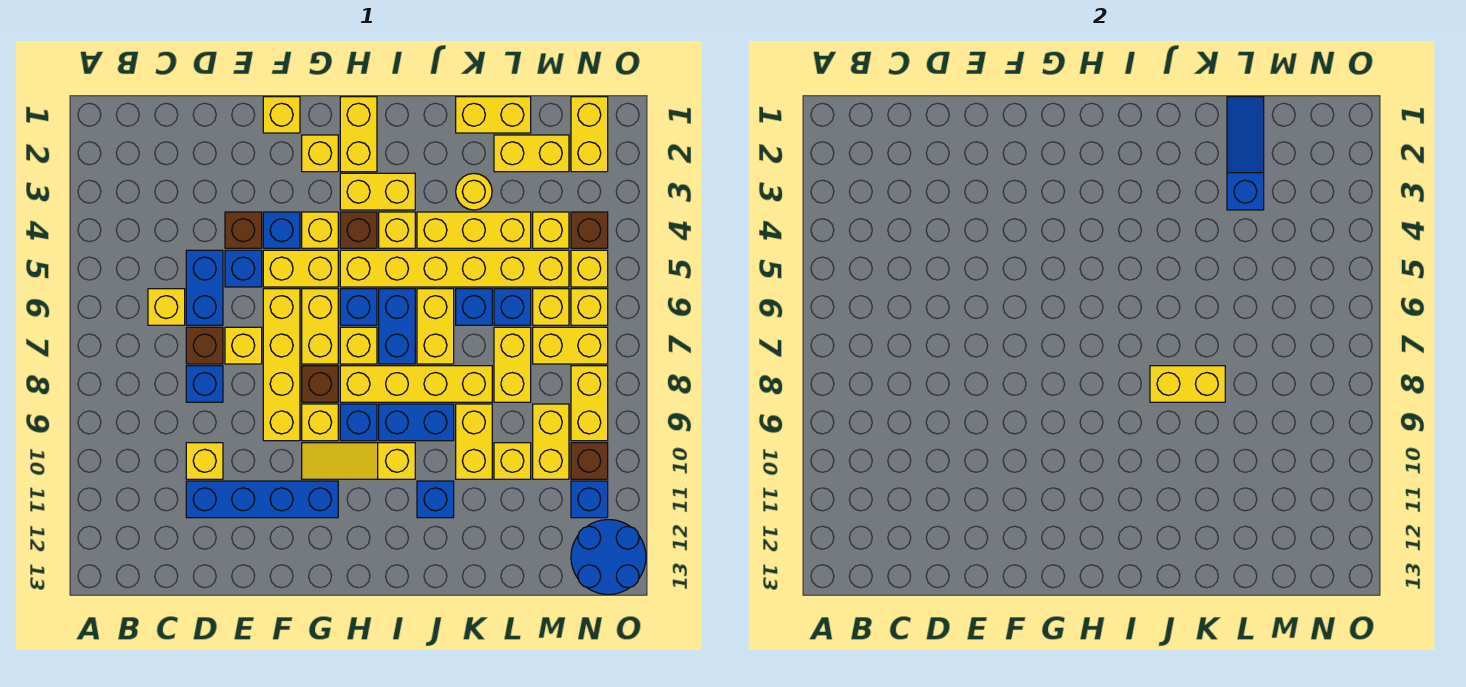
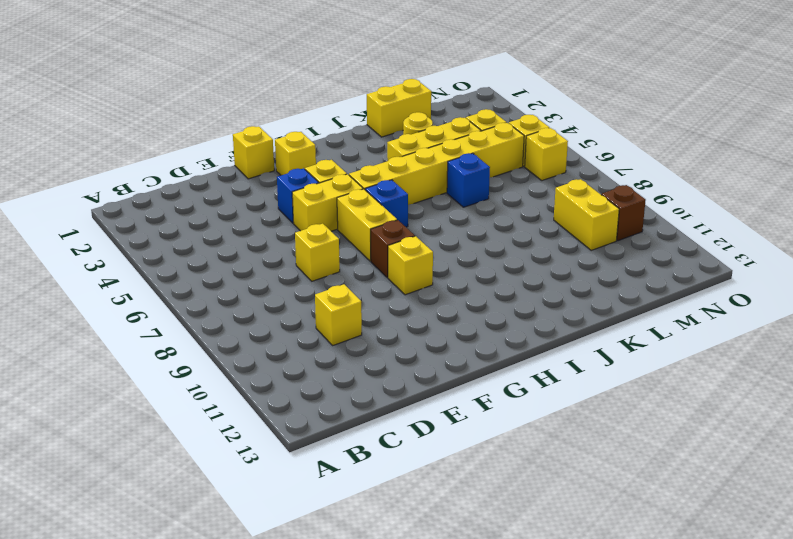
none -> yellow 1x1 brick [148,289,185,325]
none -> blue 1x2 brick [186,250,223,325]
none -> brown 1x1 brick [186,327,223,364]
none -> blue 1x1 brick [186,366,223,402]

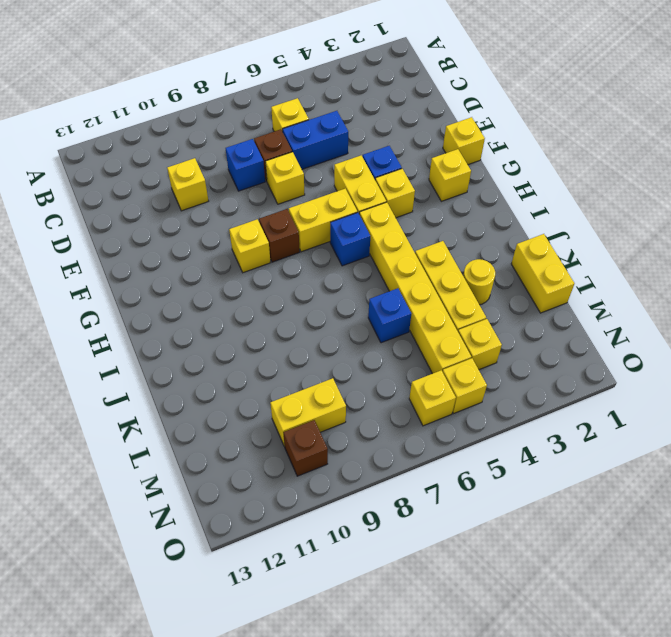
none -> blue 1x4 brick [186,481,338,518]
none -> brown 1x1 brick [225,212,262,248]
none -> blue 1x1 brick [225,250,262,287]
none -> yellow 1x4 brick [263,289,300,441]

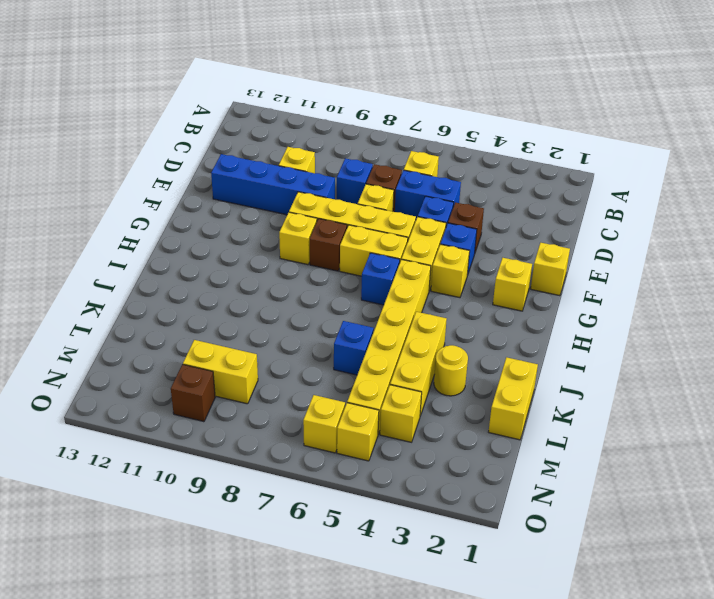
blue 1x4 brick [211,154,335,215] -> blue 1x4 brick turned to [186,481,338,518]
none -> yellow 1x3 slope [302,443,415,479]
none -> yellow 1x2 brick [340,97,377,172]
none -> yellow 1x2 brick [340,173,415,210]
none -> brown 1x1 brick [340,212,377,248]

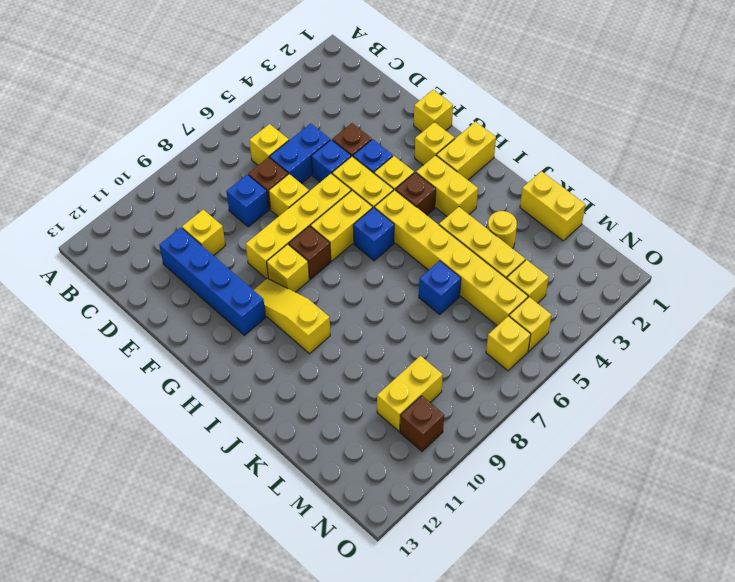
none -> yellow 1x1 brick [340,327,377,364]
none -> yellow 1x4 brick [340,366,492,402]
none -> blue 1x1 brick [340,404,377,441]
none -> yellow 1x1 brick [379,212,415,248]

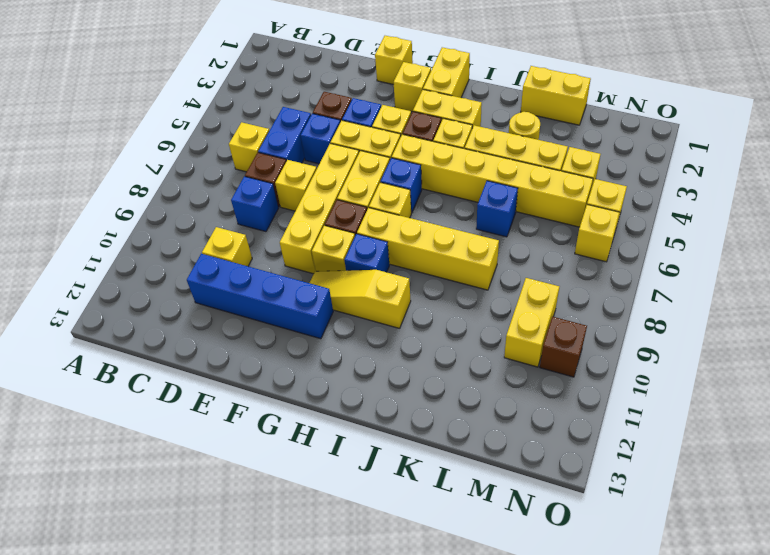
none -> blue 1x2 brick [379,289,415,364]
none -> blue 1x2 brick [379,404,454,441]
none -> yellow 1x2 brick [417,289,454,364]
none -> blue 1x1 brick [417,481,454,518]

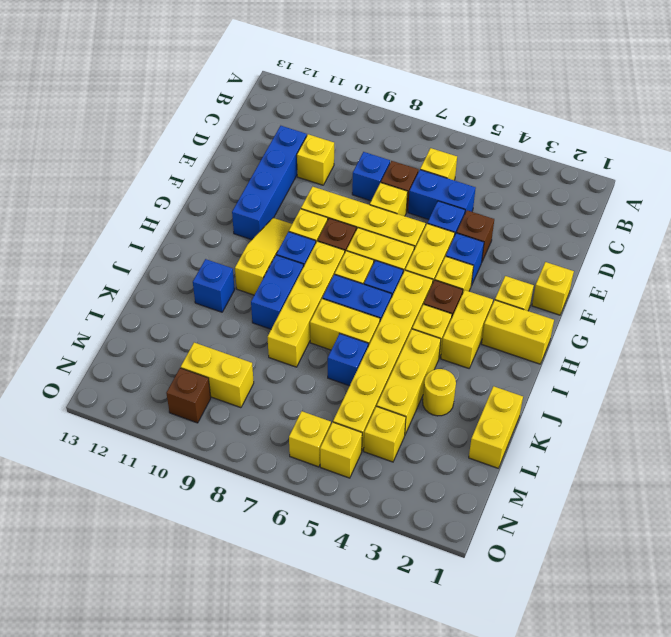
none -> yellow 1x2 brick [456,404,492,479]
none -> yellow 1x2 brick [494,135,569,172]
none -> blue 1x1 brick [494,289,531,325]
none -> yellow 1x2 brick [494,327,531,402]

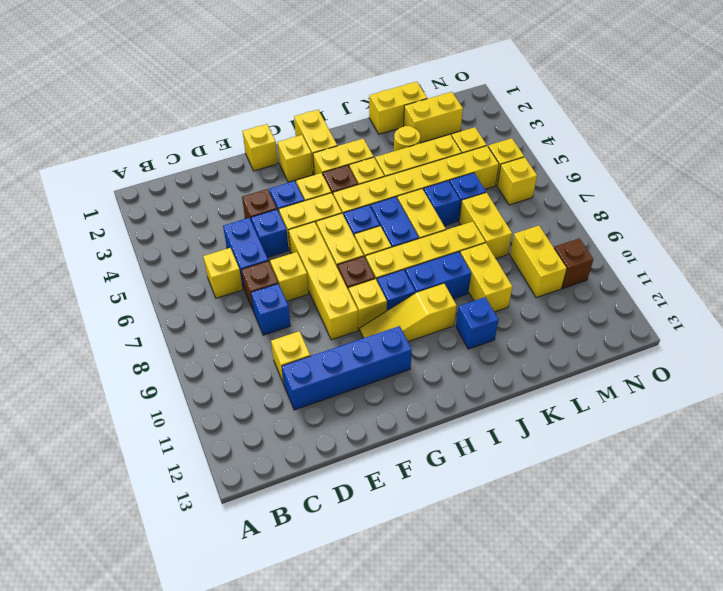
none -> yellow 1x1 brick [494,443,531,479]
none -> yellow 1x1 brick [533,289,569,325]
none -> yellow 1x2 brick [533,327,608,364]
none -> yellow 1x2 brick [571,97,608,172]

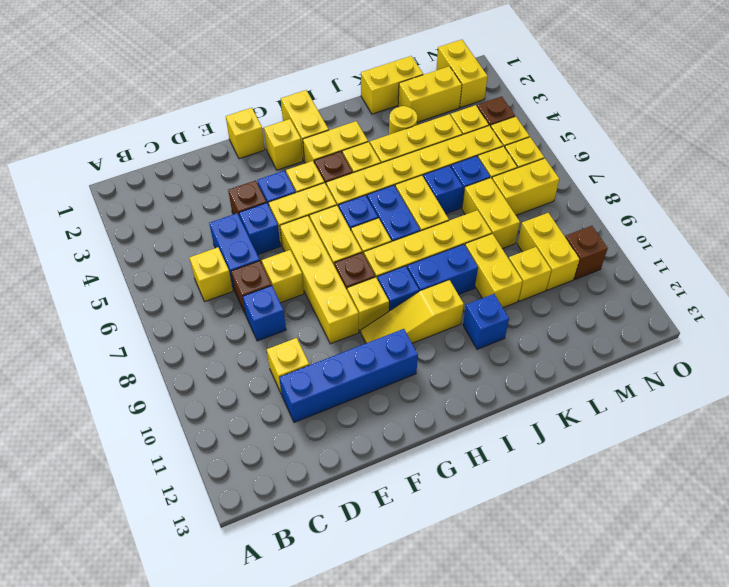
none -> yellow 1x2 brick [571,366,608,441]
none -> blue 1x1 brick [571,481,608,518]
none -> blue 2x2 round brick [571,520,646,595]
none -> yellow 1x2 brick [1150,366,1225,402]

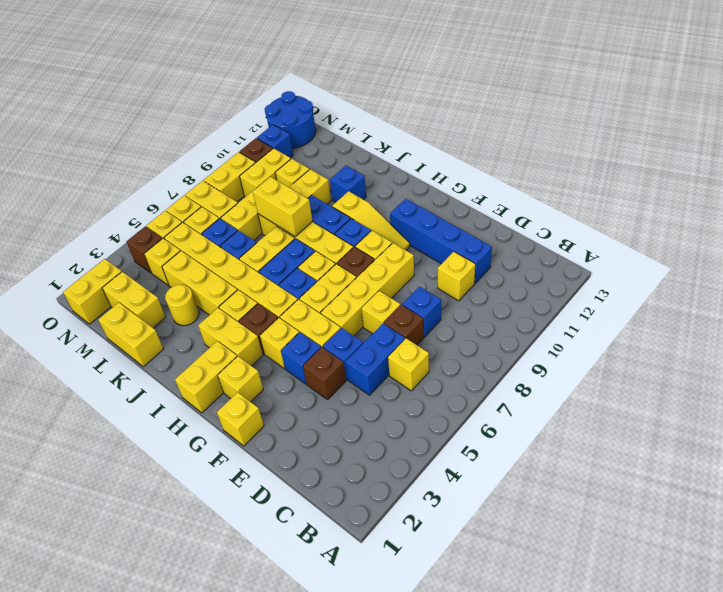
none -> blue 1x3 slope [1227,97,1264,210]

